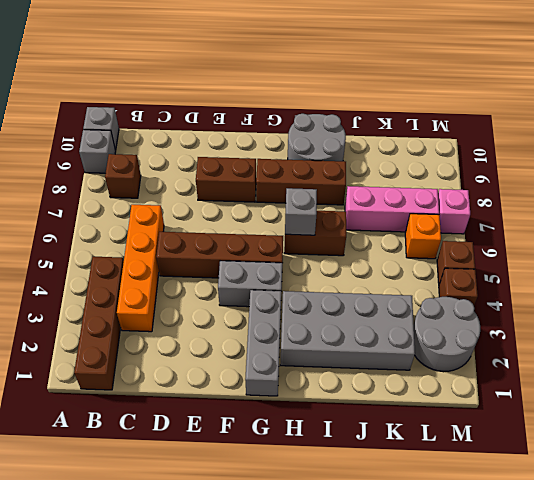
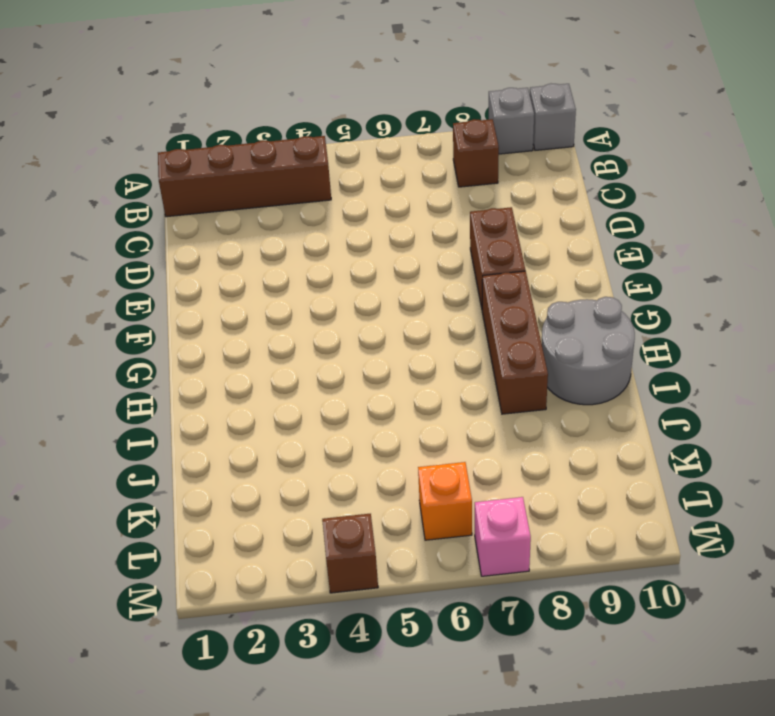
none -> orange 1x4 brick [117,205,164,332]
none -> brown 1x4 brick [156,232,283,278]
none -> grey 1x2 brick [218,261,282,307]

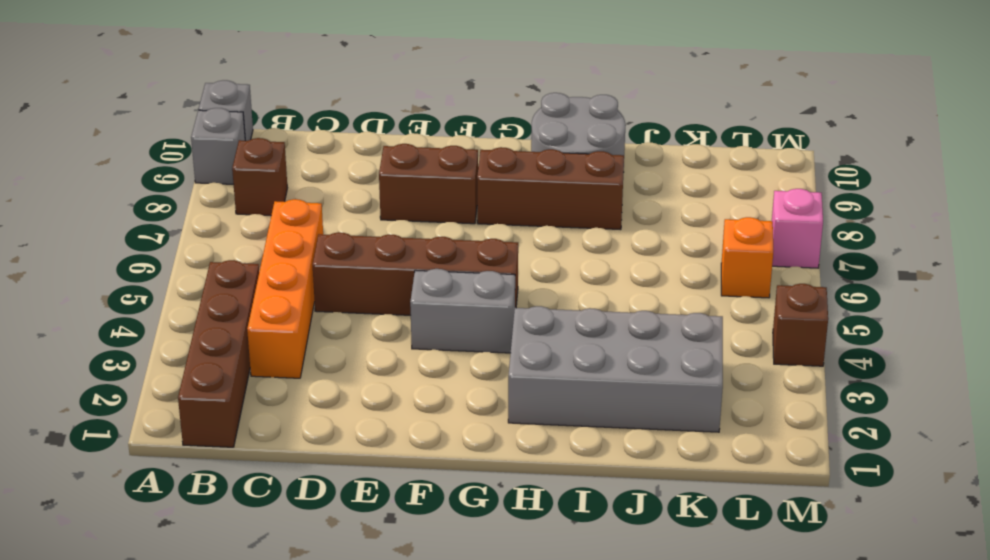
none -> grey 1x3 brick [245,290,281,396]
none -> brown 1x2 brick [284,211,346,256]
none -> pink 1x3 brick [345,186,439,232]

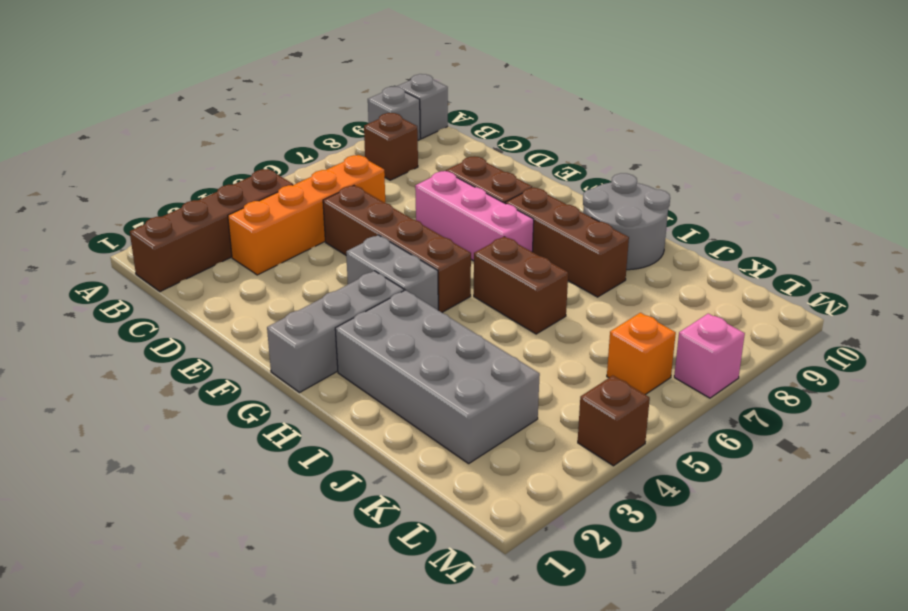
pink 1x3 brick [415,171,534,261] -> pink 1x3 brick moved to [345,186,439,232]
none -> grey 2x2 round brick [414,297,480,372]
none -> brown 1x1 brick [437,241,475,285]
none -> grey 1x1 brick [285,188,317,235]

